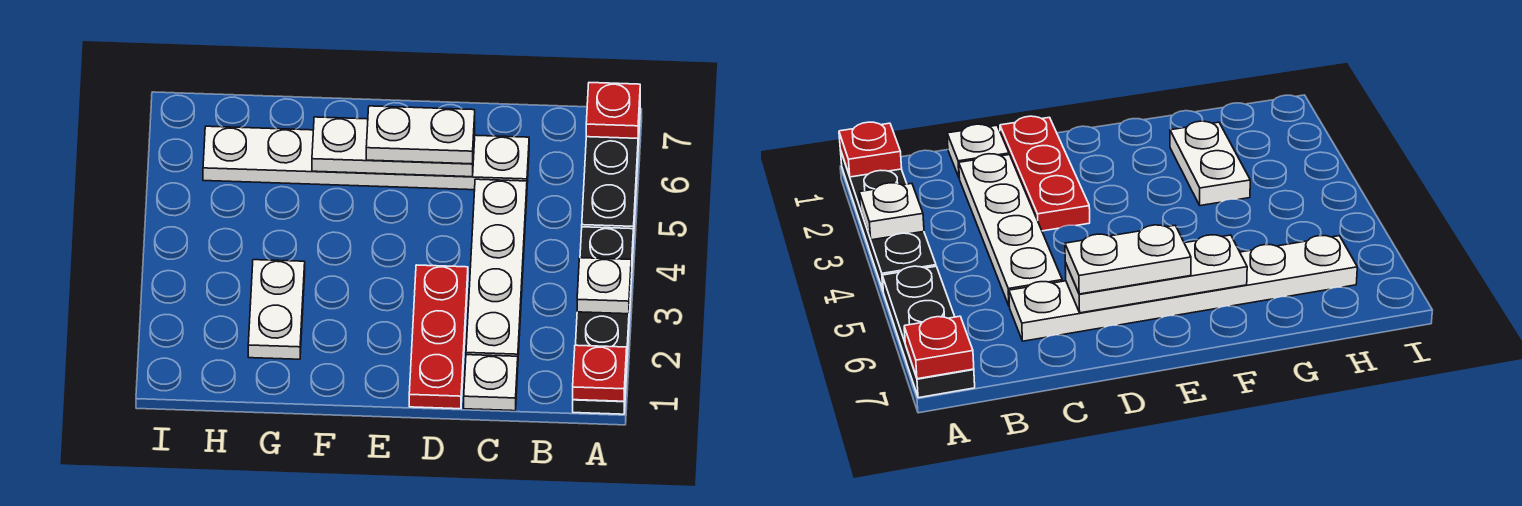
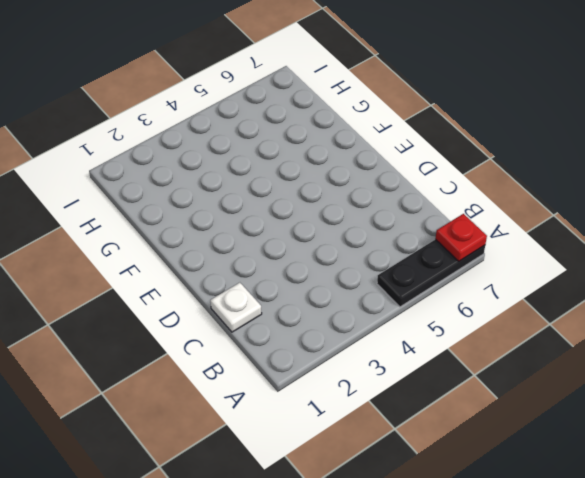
none -> black 1x4 plate [573,227,633,414]
none -> white 1x4 plate [466,179,527,357]
none -> white 1x6 plate [203,126,529,190]

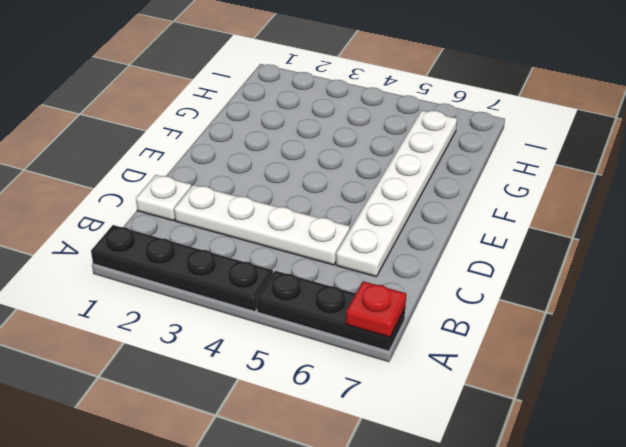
none -> red 1x3 plate [409,265,468,409]
none -> white 1x2 plate [248,260,305,359]
none -> red 1x1 plate [573,345,627,401]

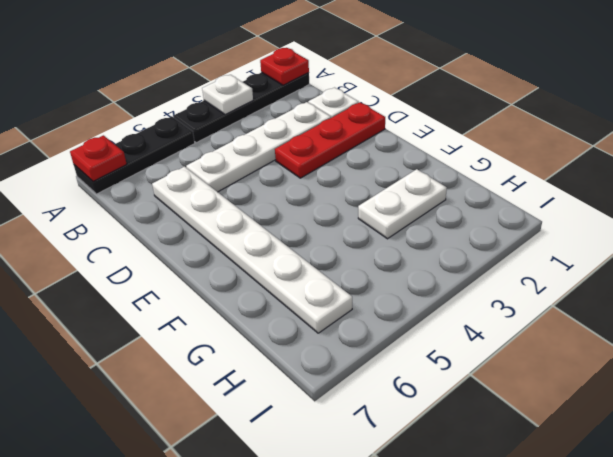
none -> white 1x3 plate [312,117,475,177]
none -> white 1x2 plate [366,106,475,164]

